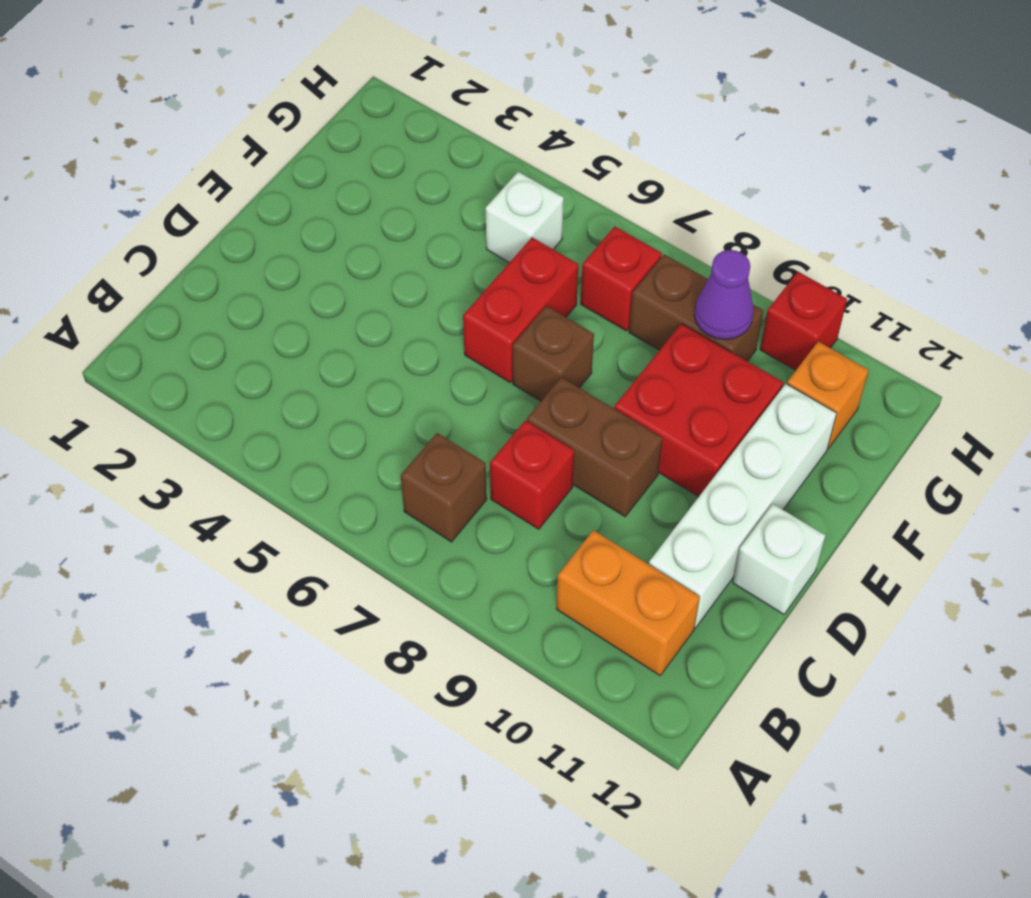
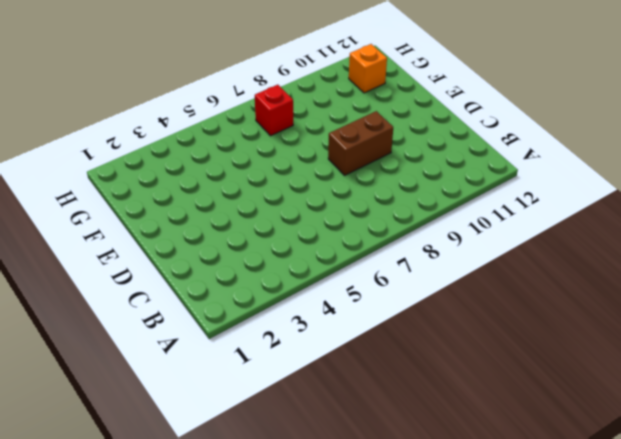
none -> brown 1x1 brick [401,433,487,542]
none -> orange 1x2 brick [556,530,700,675]
none -> red 1x1 brick [490,420,574,529]

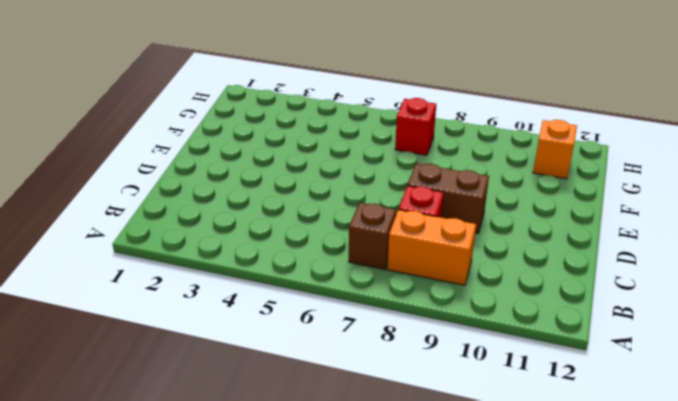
orange 1x2 brick [387,210,476,285] -> orange 1x2 brick moved to [556,530,700,675]
none -> white 1x4 brick [649,384,837,628]
none -> white 1x1 brick [733,504,826,614]
none -> red 1x2 brick [463,238,579,382]

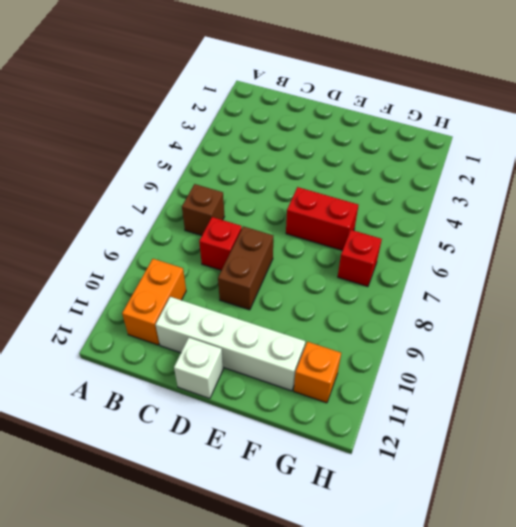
none -> brown 1x1 brick [513,306,594,401]
none -> red 2x2 brick [614,324,783,497]
none -> white 1x1 brick [486,172,564,263]

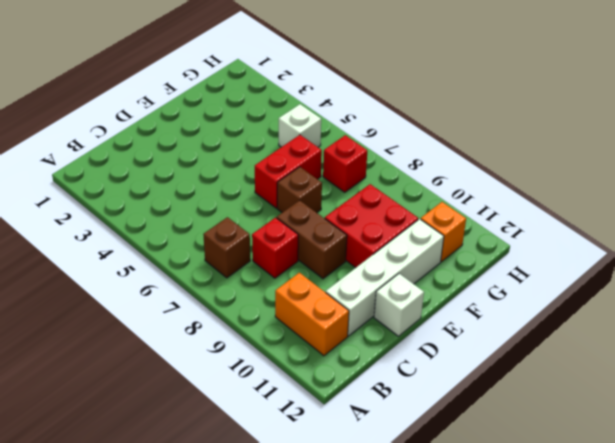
none -> brown 1x2 brick [629,254,763,361]
none -> red 1x1 brick [760,272,847,370]
none -> purple 1x1 cone [694,250,754,340]

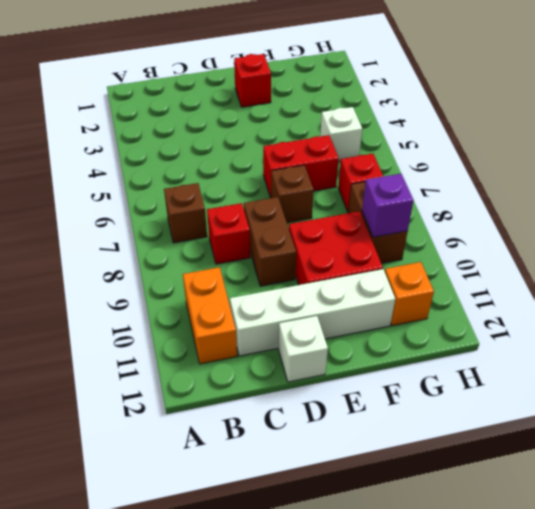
red 1x1 brick [234,54,271,107] -> red 1x1 brick moved to [760,272,847,370]
purple 1x1 brick [362,174,414,237] -> purple 1x1 cone [694,250,754,340]

